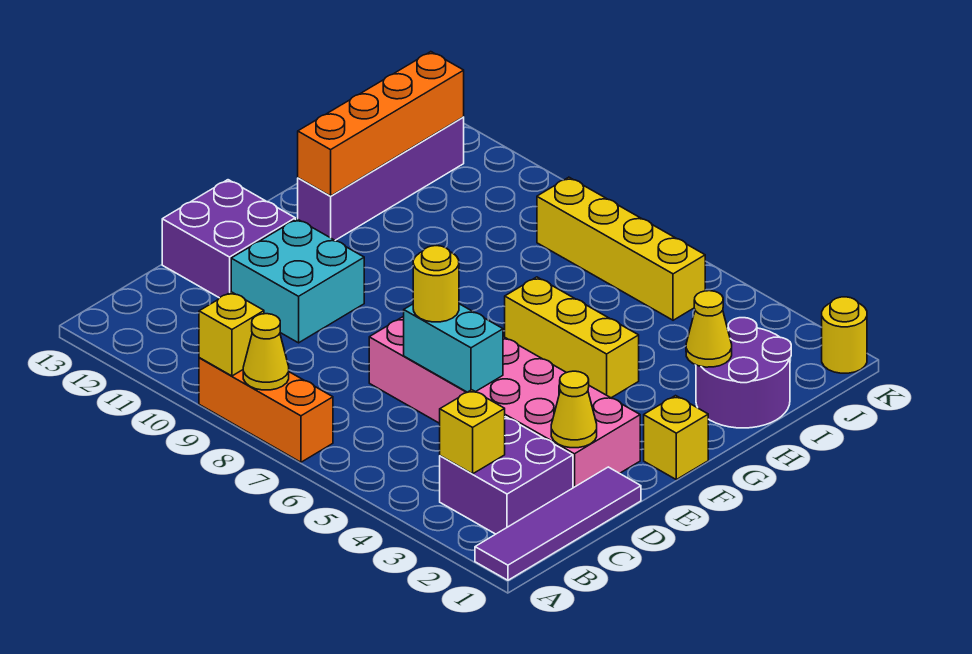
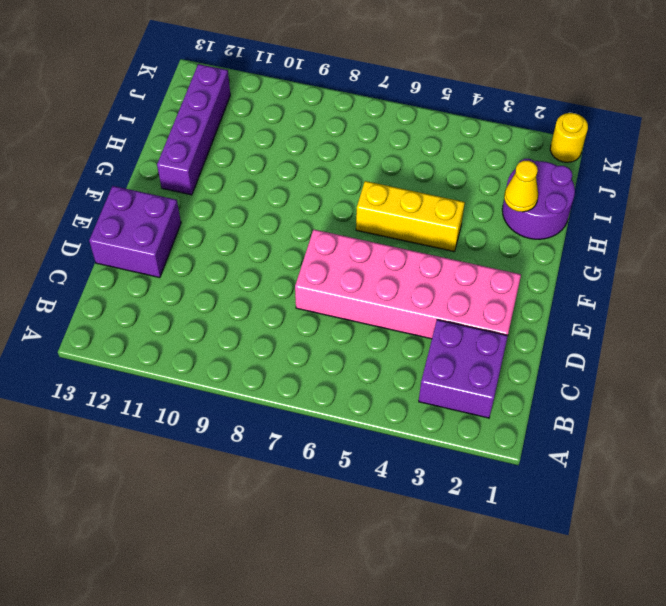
none -> purple 1x4 tile [475,467,641,580]
none -> orange 1x3 brick [199,358,333,462]
none -> cyan 2x2 brick [231,219,364,343]

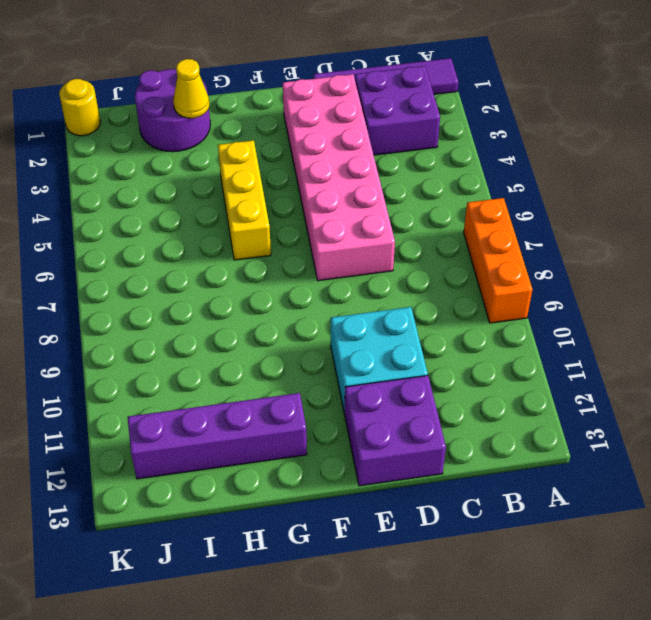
none -> yellow 1x1 brick [644,396,708,480]
none -> yellow 1x4 brick [537,177,705,320]
none -> yellow 1x1 cone [243,314,289,390]

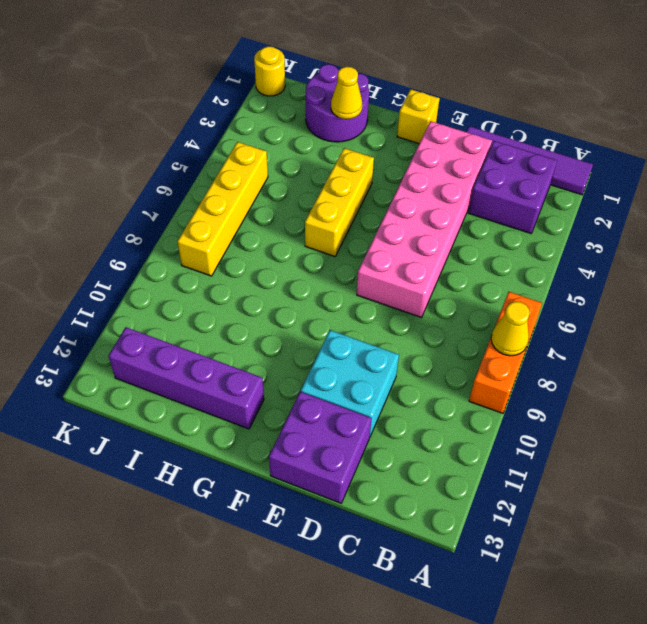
none -> yellow 1x1 brick [199,292,264,376]
none -> yellow 1x1 brick [440,390,505,474]
none -> yellow 1x1 cone [551,371,597,448]

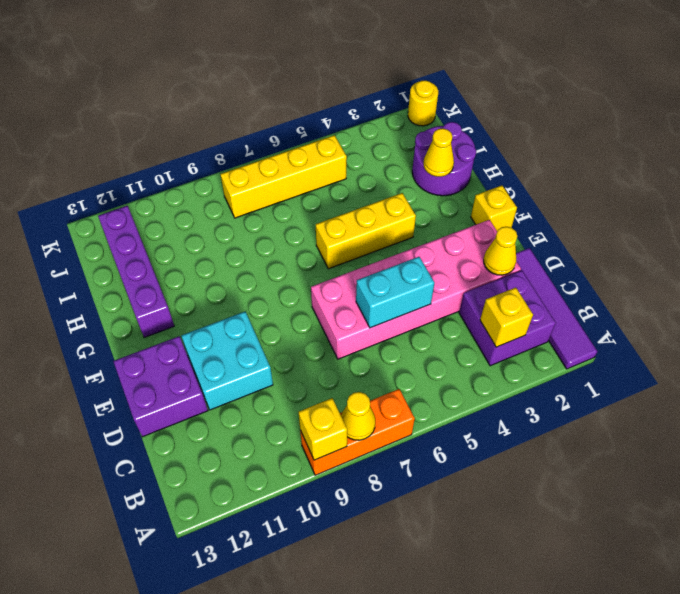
none -> orange 1x4 brick [298,52,464,196]
none -> yellow 1x1 round brick [413,246,459,322]

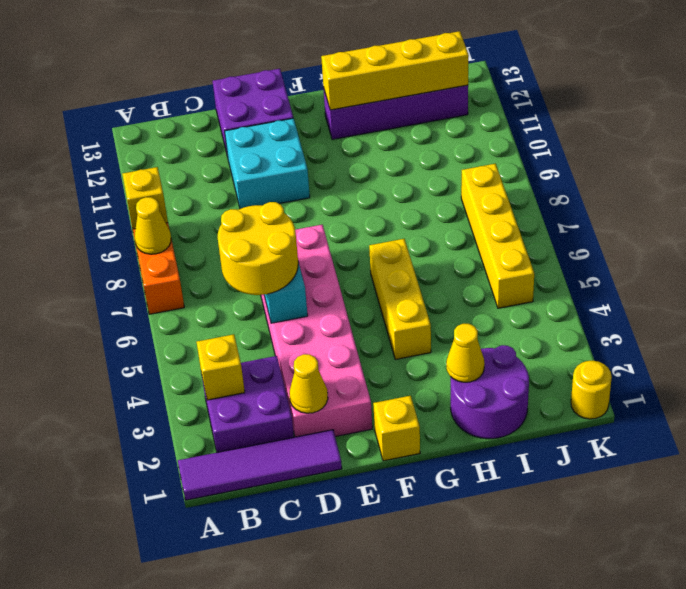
yellow 2x2 round brick [218,202,298,295] -> yellow 1x1 round brick [413,246,459,322]
yellow 1x4 brick [321,31,469,110] -> orange 1x4 brick [298,52,464,196]

